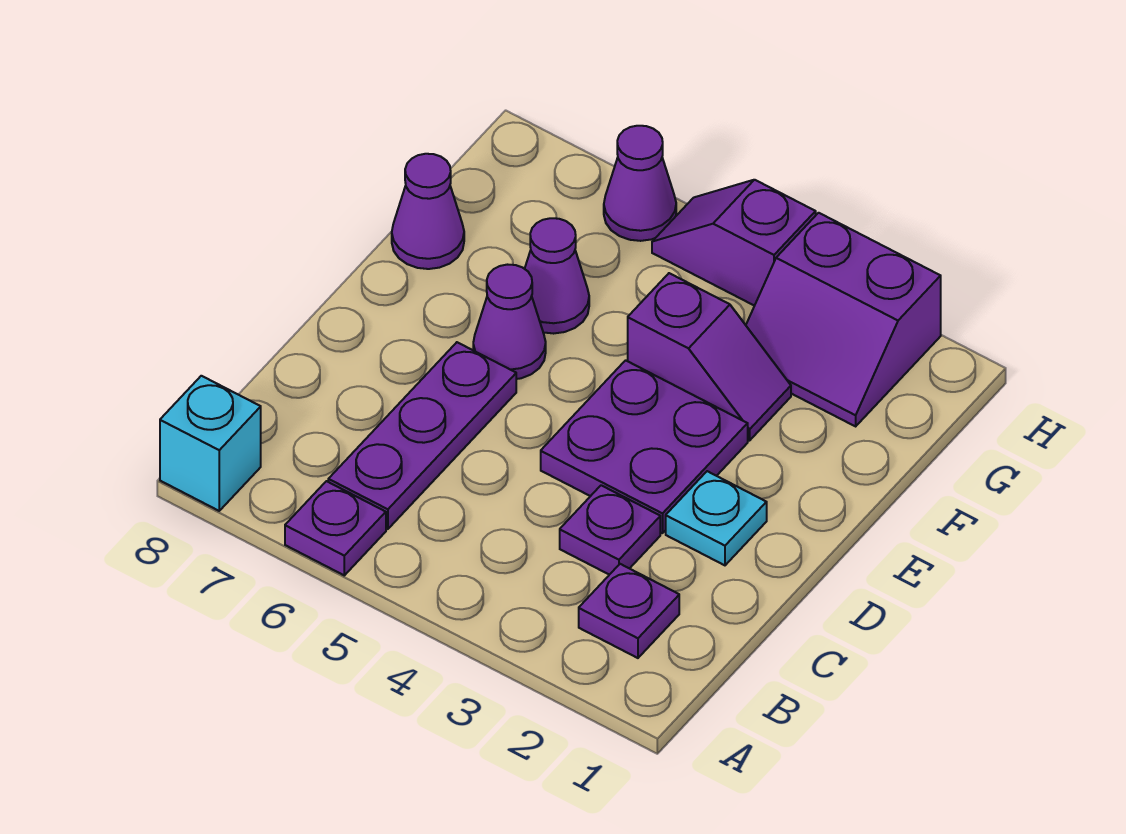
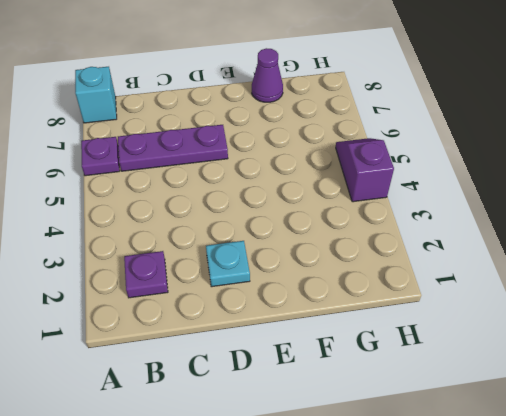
none -> purple 1x1 plate [560,485,660,575]
none -> purple 2x2 plate [541,360,748,533]
none -> purple 1x1 cone [473,265,546,379]

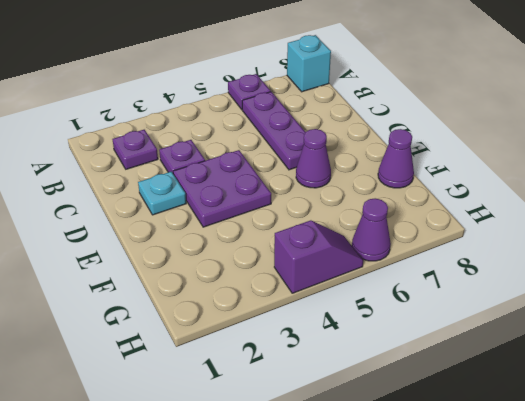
none -> purple 1x2 slope [628,273,791,441]
none -> purple 1x1 cone [525,218,589,334]
none -> purple 2x2 slope [746,213,941,426]

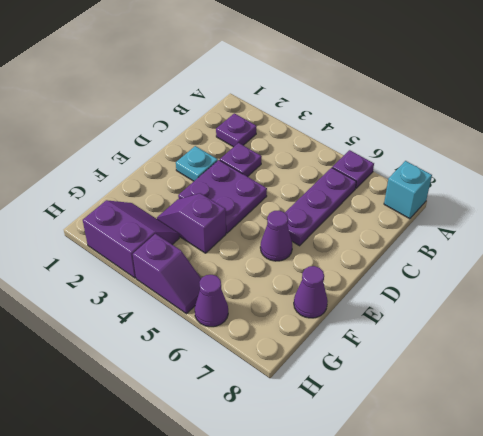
none -> purple 1x1 cone [525,218,589,334]

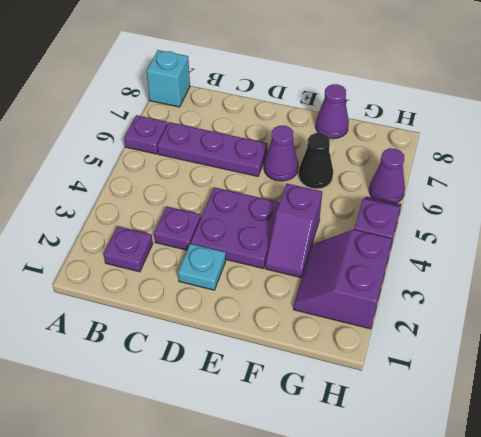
black 1x1 cone [299,133,333,189] -> purple 1x1 cone [525,218,589,334]

